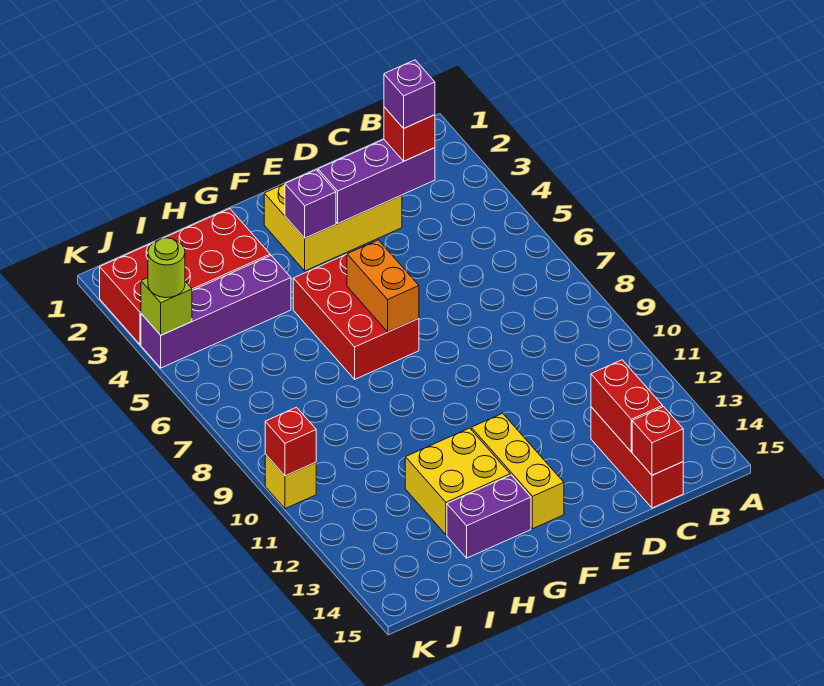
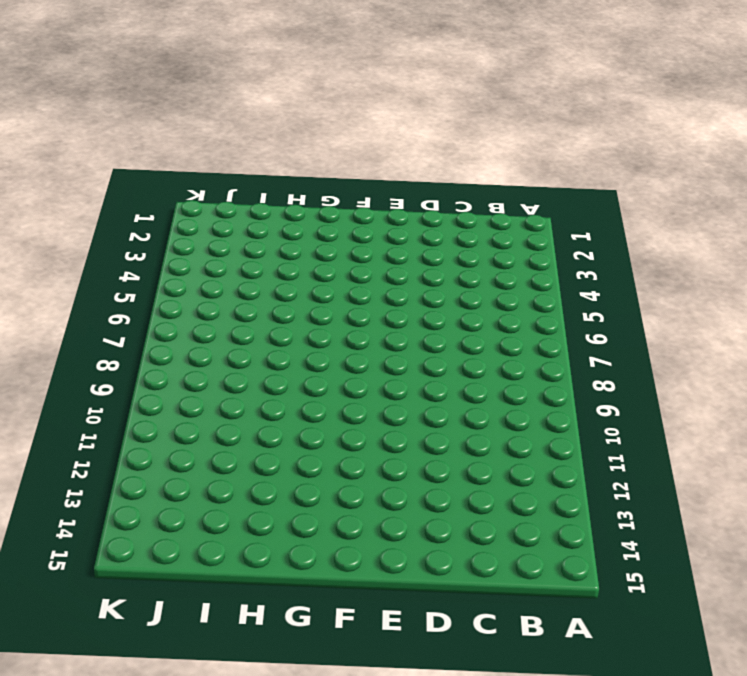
none -> red 1x3 brick [591,407,683,508]
none -> yellow 2x3 brick [264,169,402,271]
none -> red 2x3 brick [293,254,419,379]

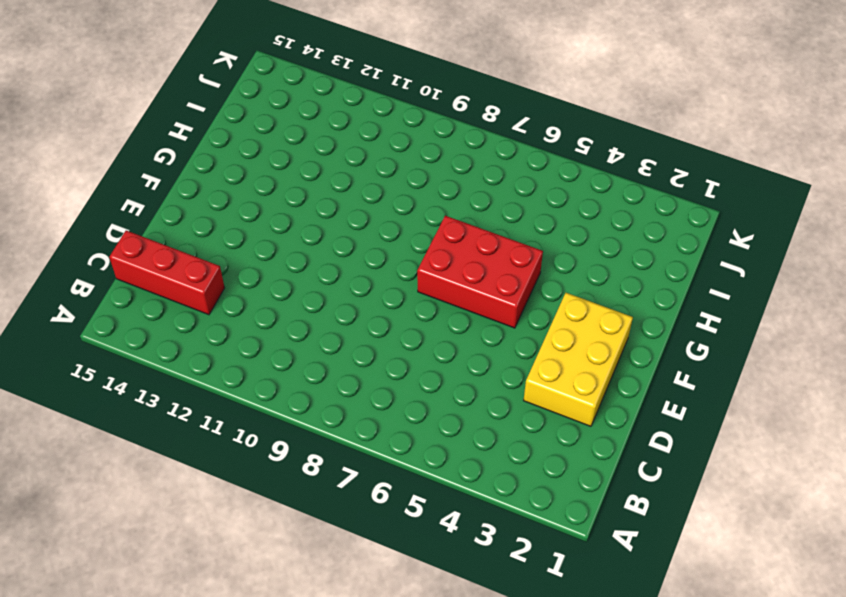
none -> yellow 1x3 brick [471,413,564,529]
none -> yellow 2x2 brick [405,428,510,535]
none -> purple 1x2 brick [447,475,531,558]

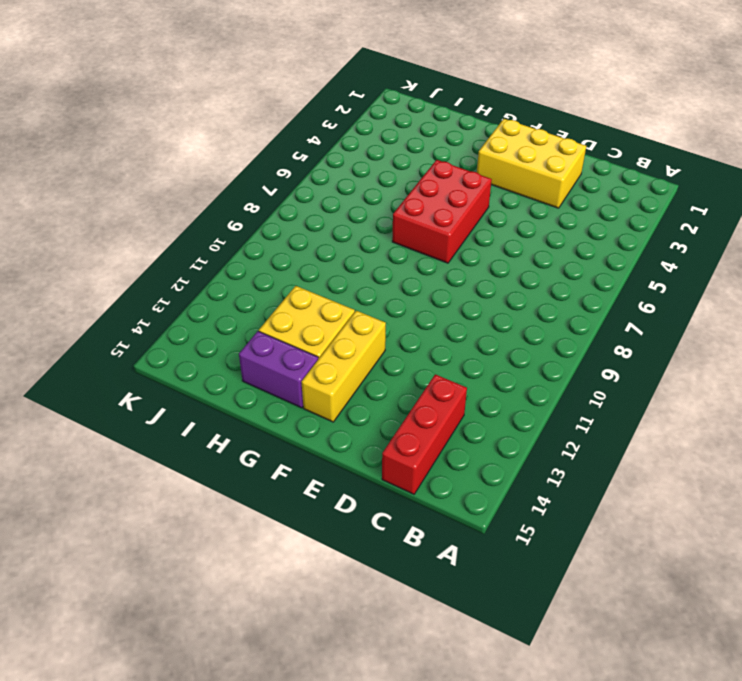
none -> red 2x4 brick [100,209,270,345]
none -> purple 1x4 brick [141,255,291,368]
none -> yellow 1x1 brick [265,454,316,509]

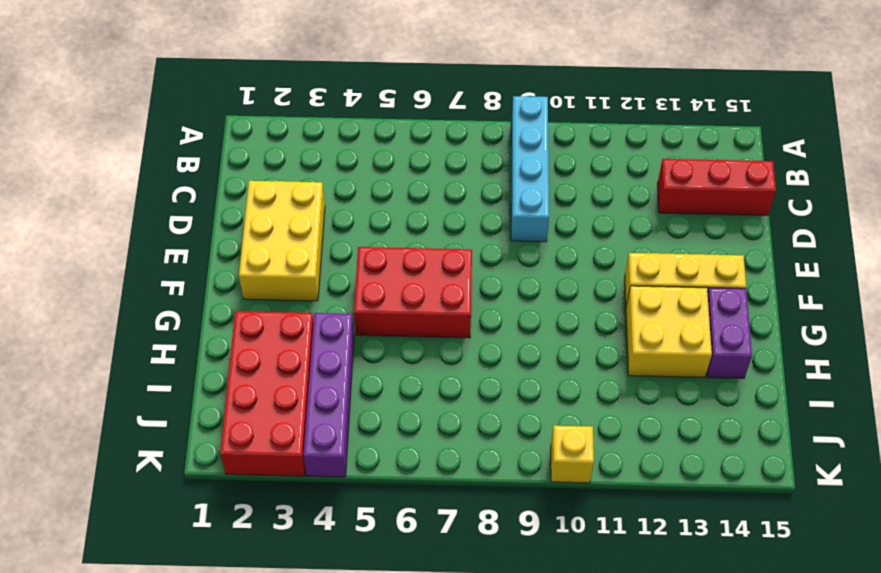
cyan 1x4 brick [511,96,549,242] -> none
none -> purple 1x3 brick [318,140,435,223]
none -> red 1x2 brick [591,360,663,452]
none -> red 1x1 brick [632,407,683,475]

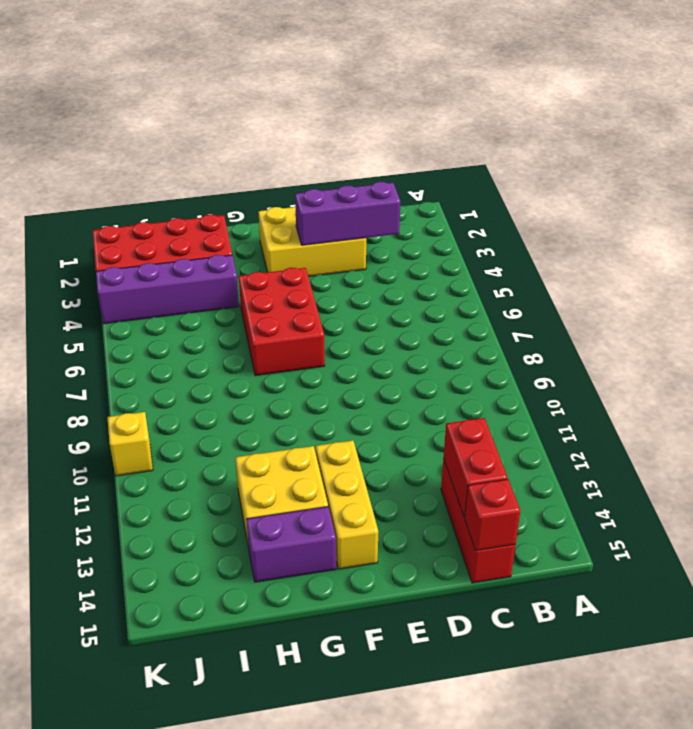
none -> purple 1x1 brick [285,170,336,238]
none -> orange 1x2 brick [347,240,419,332]
none -> lime 1x1 brick [141,278,192,335]

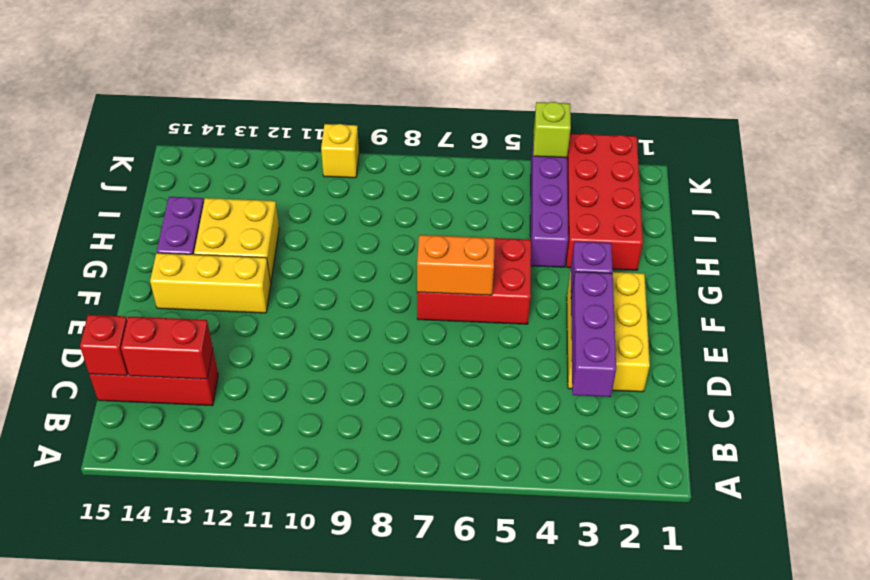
none -> red 1x1 brick [265,407,316,476]
none -> red 1x1 brick [384,107,435,161]
none -> lime 1x1 round brick [148,238,185,298]

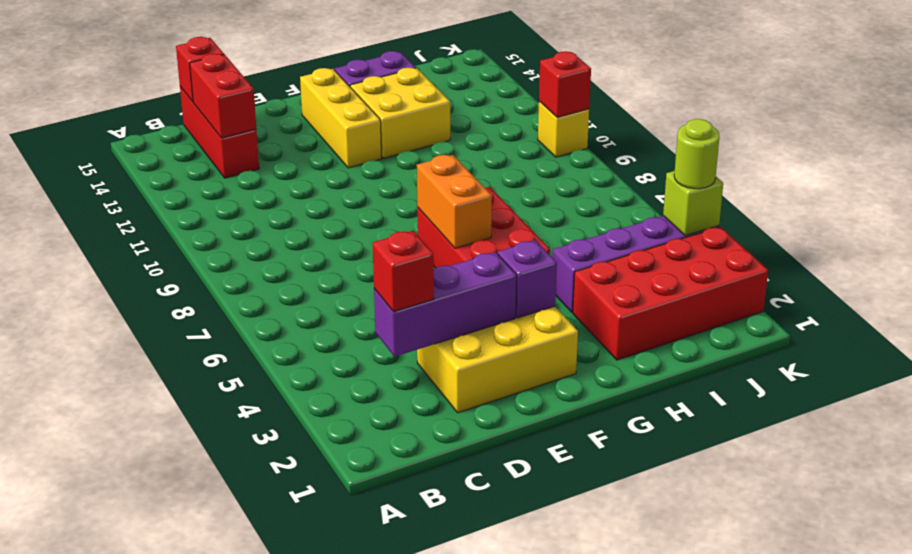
none -> purple 1x1 brick [384,60,435,128]

